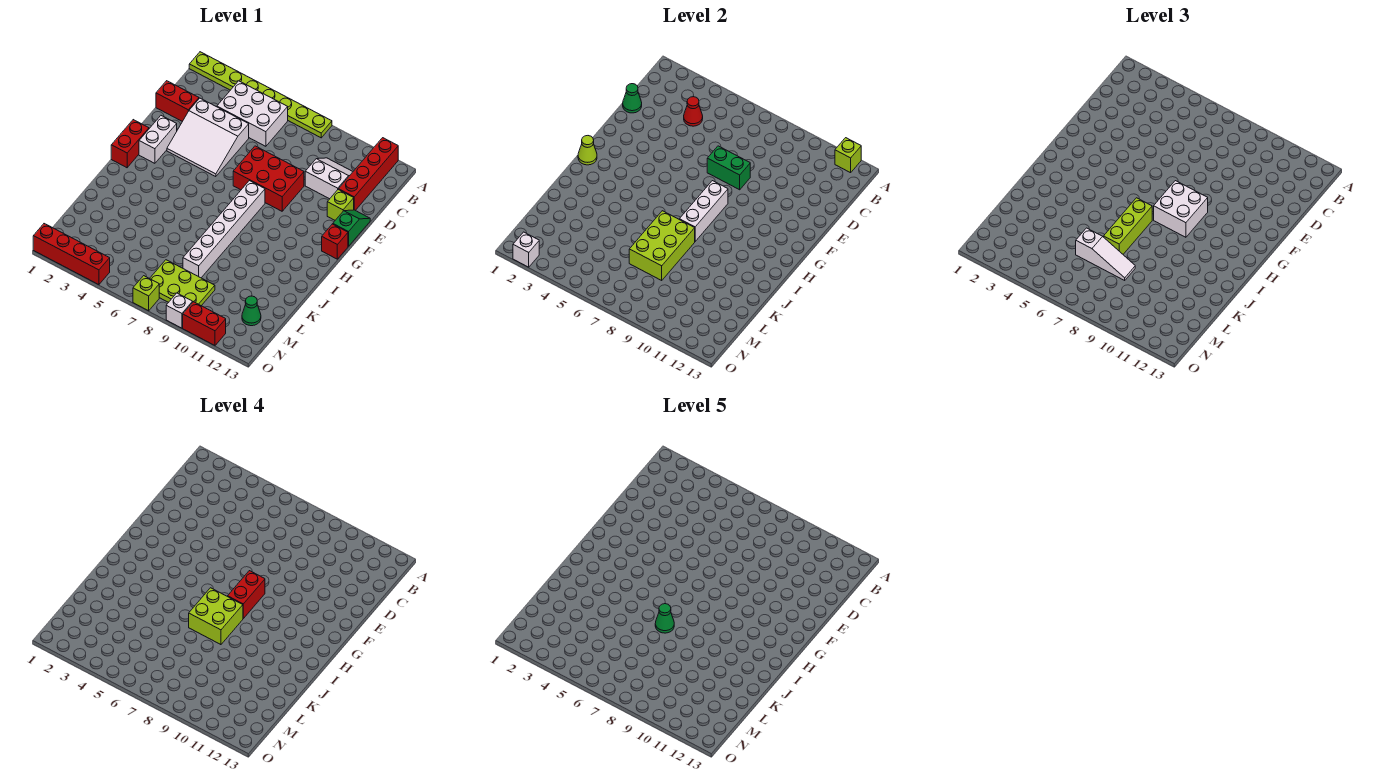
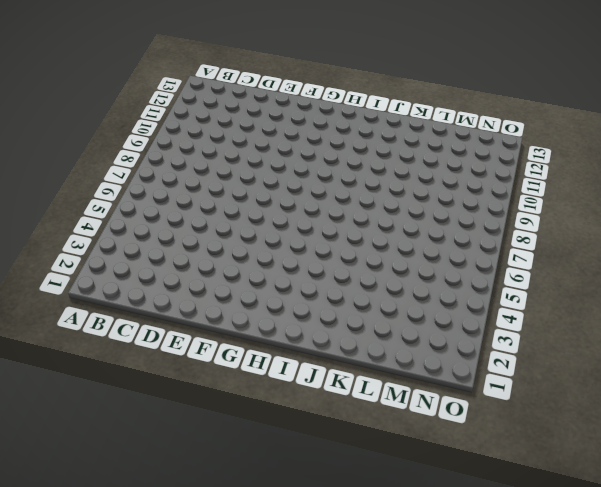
none -> lime 1x8 plate [189,52,332,138]
none -> red 1x4 brick [339,138,398,210]
none -> white 2x3 brick [217,81,288,146]
none -> white 2x2 slope [305,158,353,199]

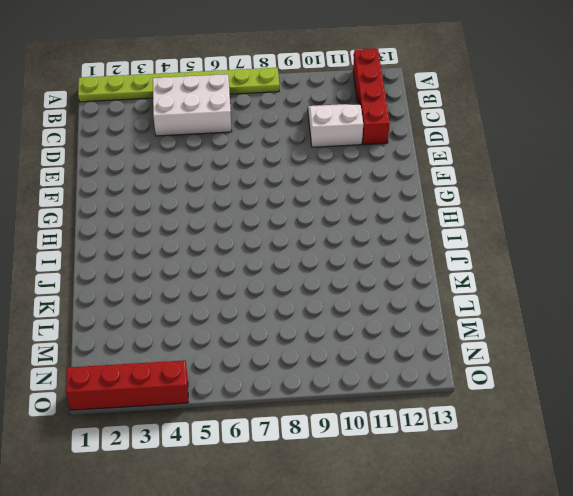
none -> red 1x2 brick [156,81,199,121]
none -> white 3x3 slope [167,98,249,177]
none -> red 2x3 brick [233,146,304,211]
none -> lime 1x1 brick [327,189,354,220]

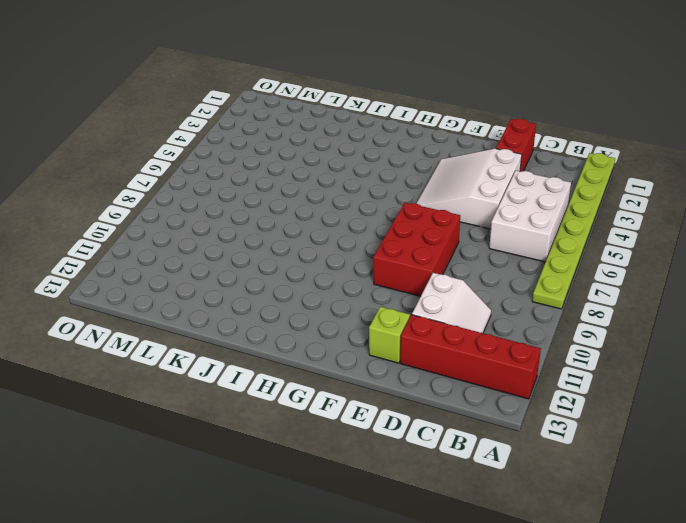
none -> green 1x2 slope [333,210,370,246]
none -> white 1x2 brick [139,116,177,163]
none -> red 1x2 brick [111,120,149,168]
none -> white 1x6 brick [183,181,265,278]

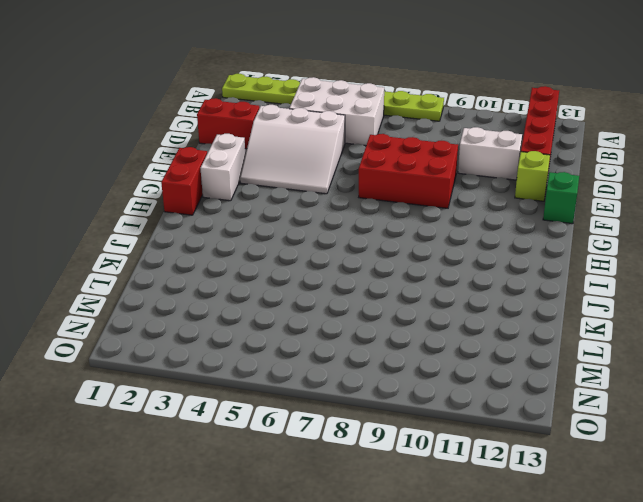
none -> white 1x6 brick [183,181,265,278]
none -> red 1x1 brick [322,224,348,259]
none -> lime 2x3 plate [150,260,215,306]
none -> green 1x1 cone [242,296,261,326]

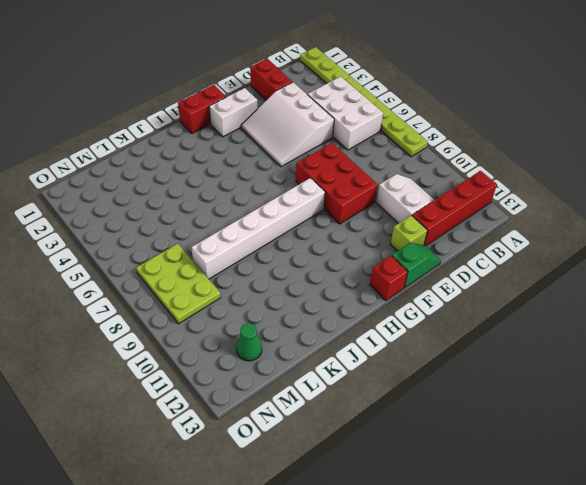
none -> red 1x4 brick [33,224,110,285]
none -> lime 1x1 brick [133,276,159,311]
none -> white 1x1 brick [166,293,193,328]
none -> red 1x2 brick [183,302,226,345]

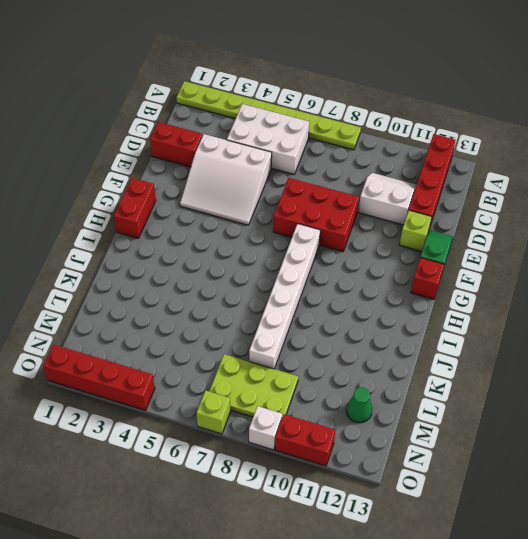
none -> white 1x2 brick [139,116,177,163]
none -> lime 1x1 brick [835,138,861,173]
none -> red 1x1 cone [684,97,703,126]
none -> green 1x1 cone [623,84,642,113]

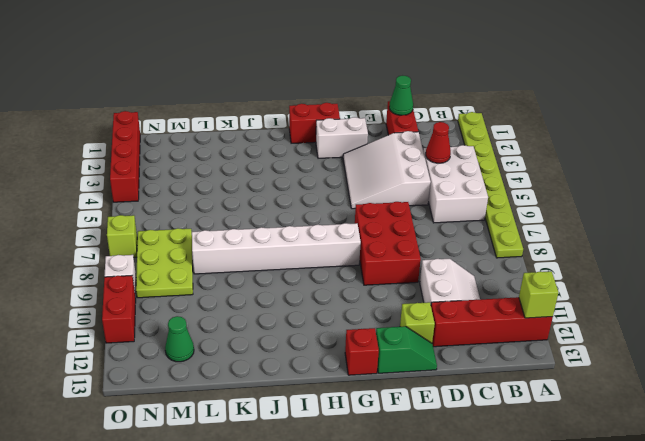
none -> green 1x2 brick [707,146,750,190]
none -> white 1x3 brick [679,181,728,241]
none -> lime 1x1 cone [578,136,597,165]
none -> lime 2x3 brick [629,211,695,280]

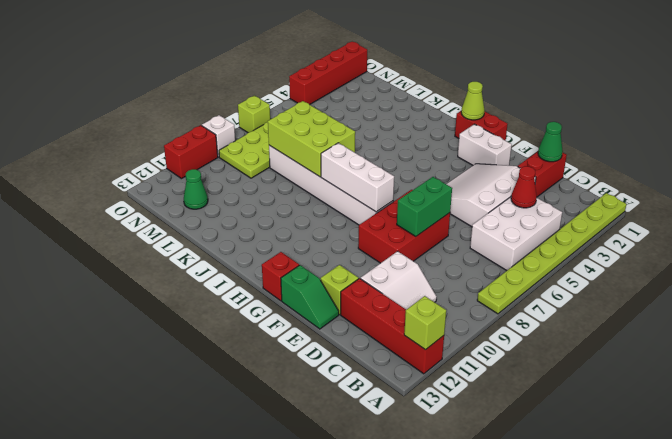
none -> white 1x1 brick [513,232,539,267]
none -> white 2x2 brick [1154,181,1208,237]
none -> lime 1x3 brick [1104,198,1152,254]
none -> white 1x3 slope [1076,228,1135,280]

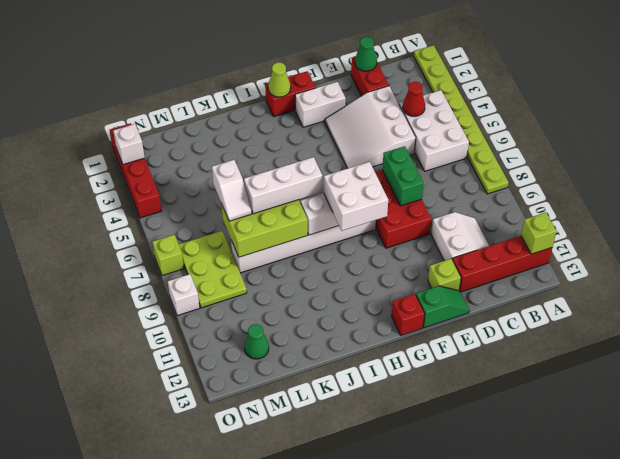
white 1x3 brick [244,157,322,214] -> lime 1x3 brick [1104,198,1152,254]
white 1x2 slope [212,160,252,221] -> white 1x3 slope [1076,228,1135,280]
none -> red 1x2 brick [183,302,226,345]
none -> red 1x2 brick [228,571,265,618]
none -> lime 2x2 brick [189,588,243,645]
none -> green 1x1 cone [655,604,674,633]

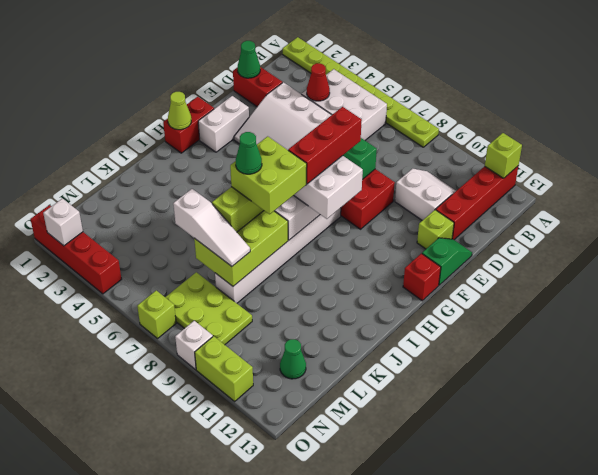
red 1x3 brick [288,107,362,184] -> red 1x2 brick [228,571,265,618]
lime 1x2 brick [195,336,253,401] -> red 1x2 brick [183,302,226,345]

